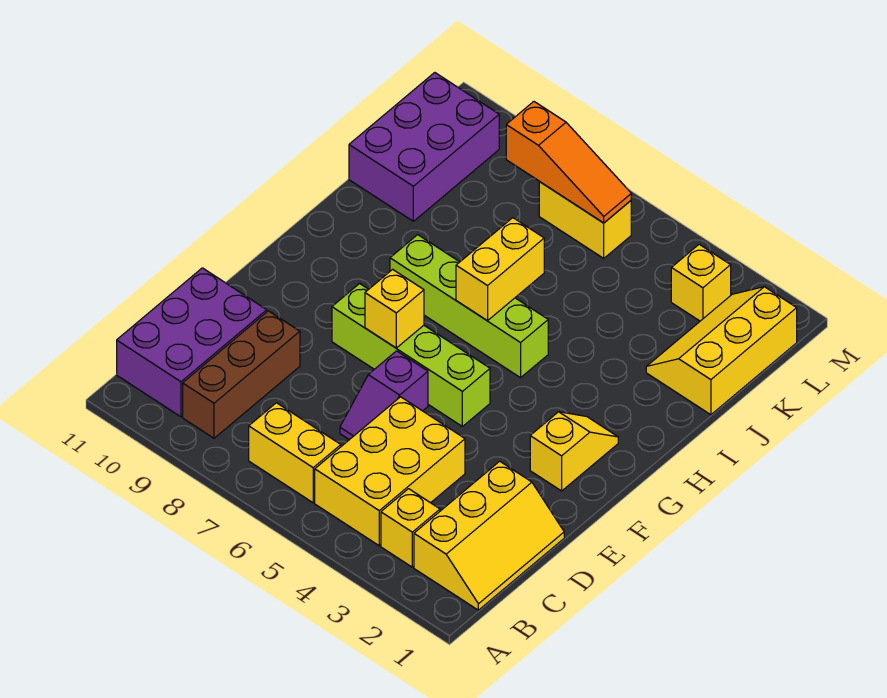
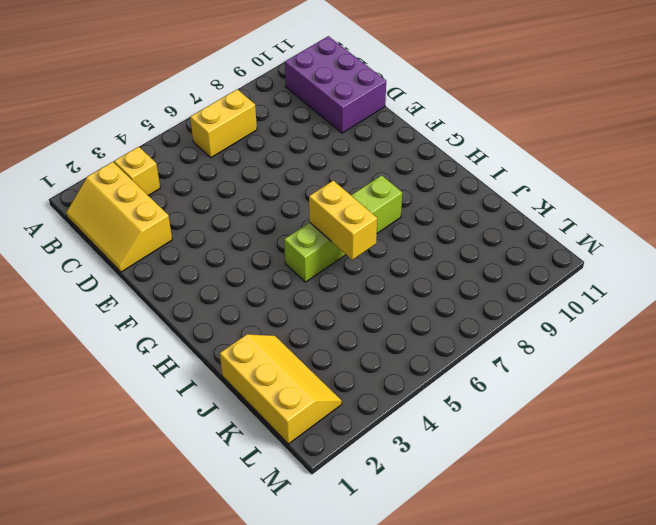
none -> yellow 2x3 brick [315,397,465,546]
none -> brown 1x3 brick [183,311,300,438]
none -> purple 1x2 slope [340,351,428,440]

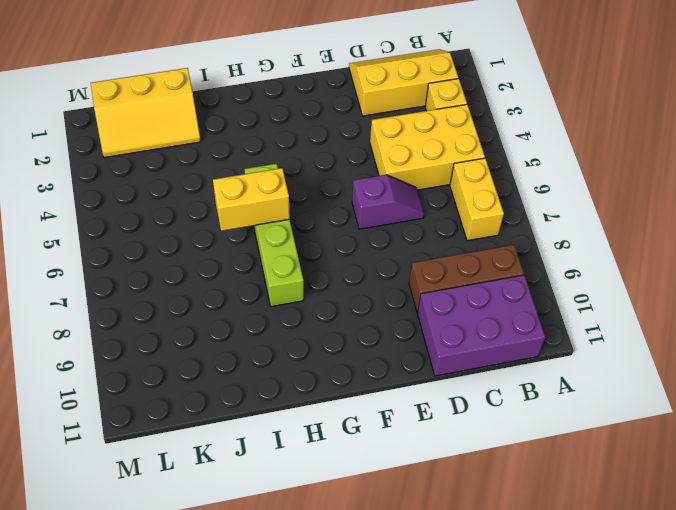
none -> yellow 1x2 slope [530,412,618,491]
none -> lime 1x4 brick [332,284,490,426]
none -> purple 2x3 brick [349,73,499,221]

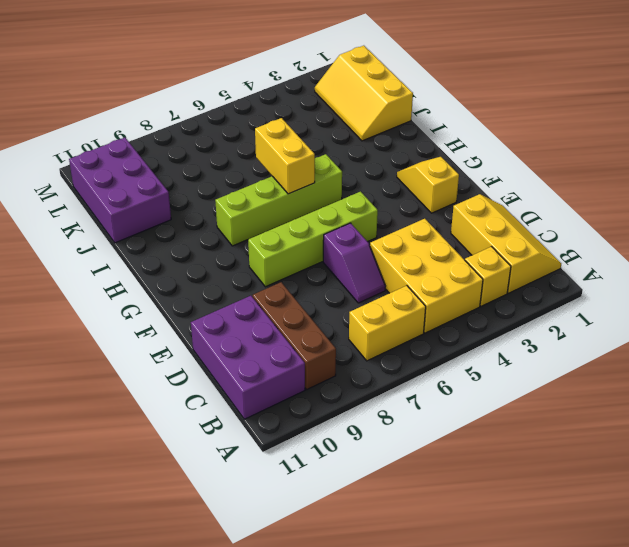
none -> yellow 1x1 brick [671,244,731,321]
none -> yellow 1x2 brick [539,182,631,258]
none -> yellow 1x1 brick [365,269,424,348]

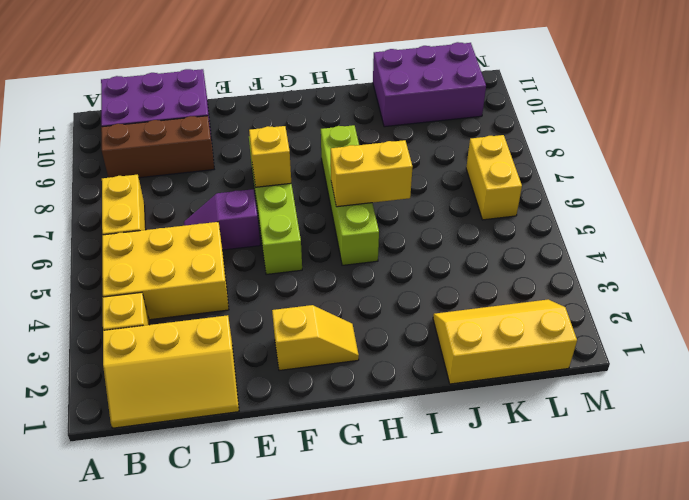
none -> yellow 1x1 brick [671,244,731,321]
none -> orange 1x3 slope [506,102,631,223]

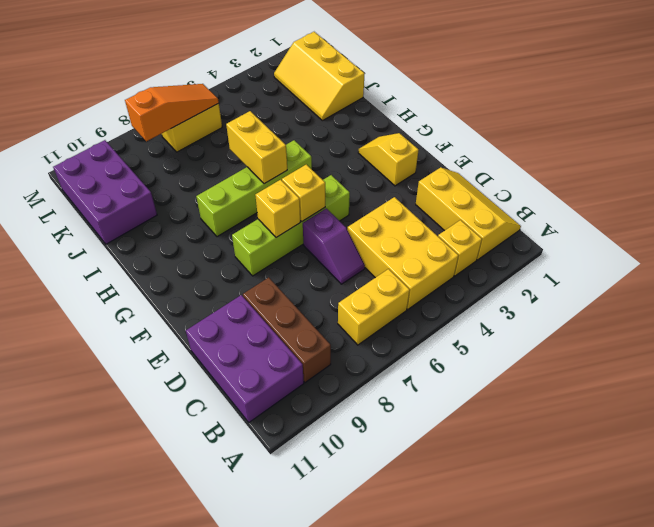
yellow 1x1 brick [282,164,325,221] -> yellow 1x1 brick moved to [671,244,731,321]

